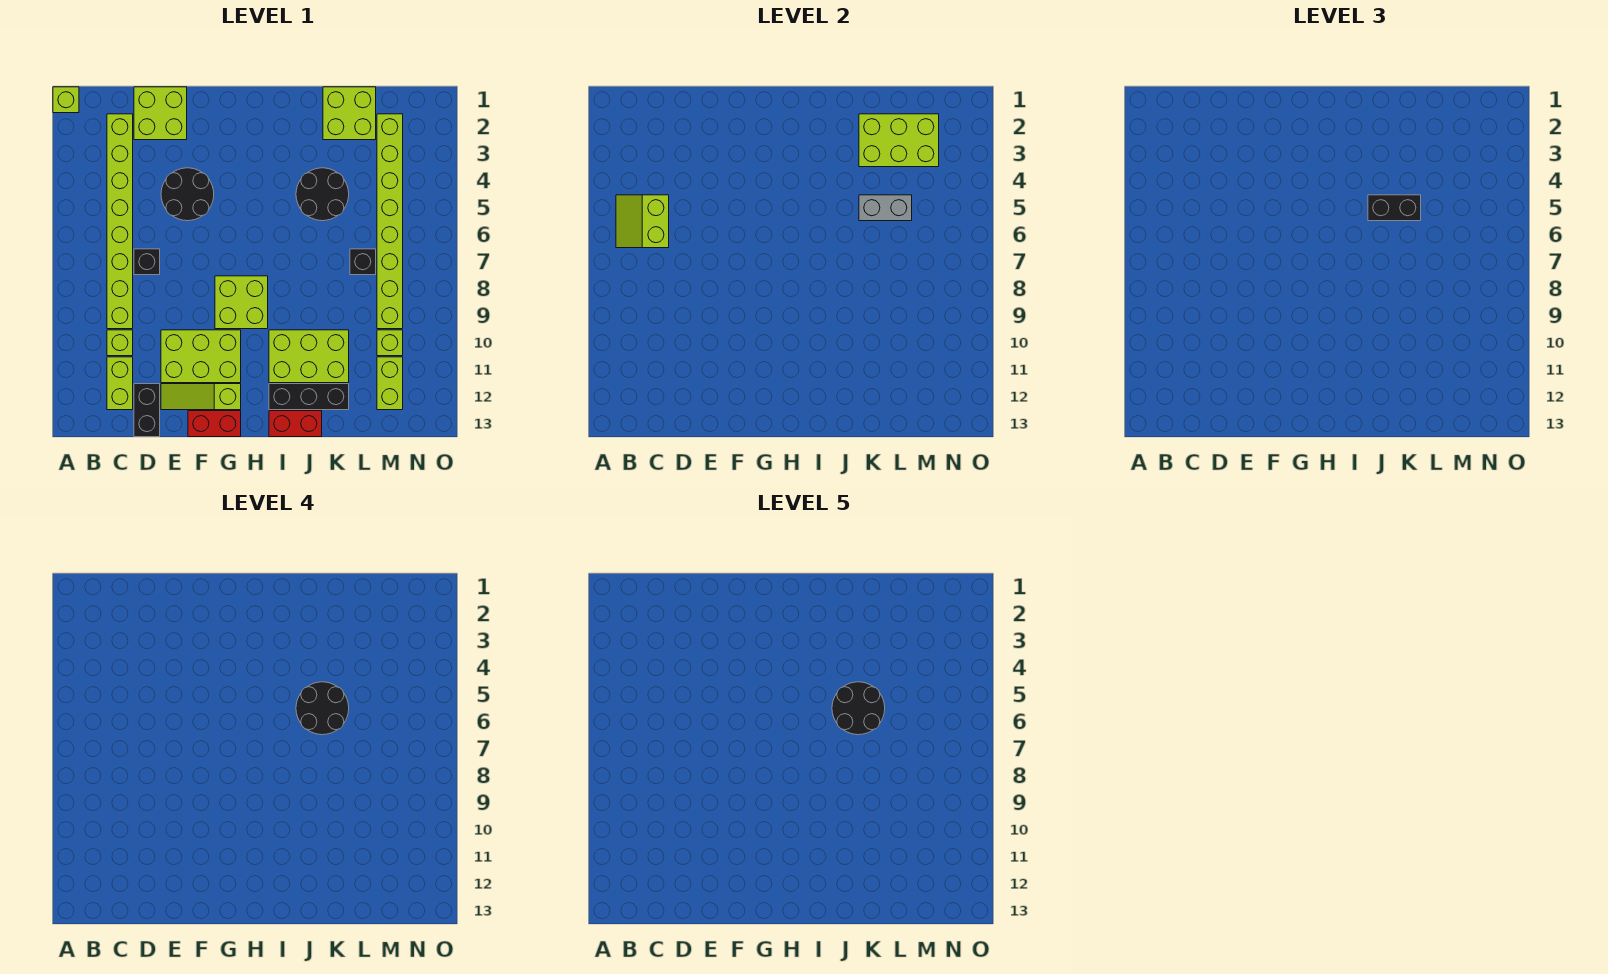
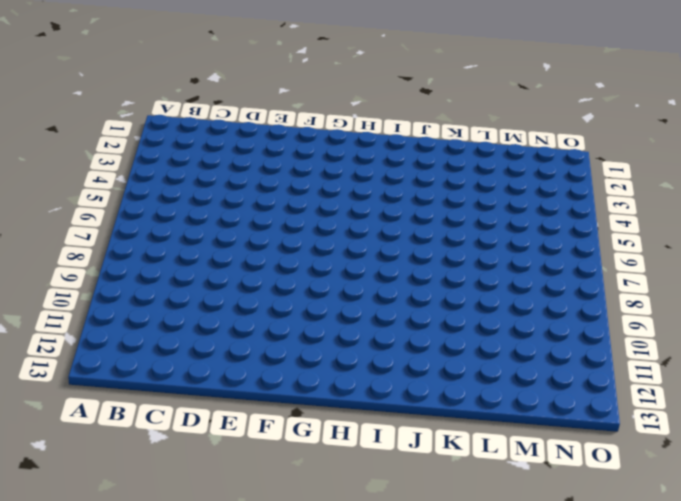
none -> lime 1x1 brick [53,87,79,113]
none -> lime 1x8 brick [107,114,133,329]
none -> lime 1x1 brick [107,330,133,356]

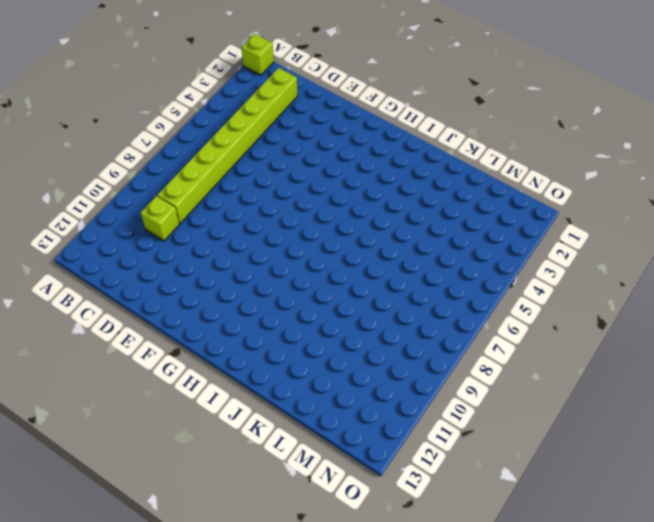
none -> lime 1x2 brick [107,357,133,410]
none -> lime 2x2 brick [134,87,187,140]
none -> black 1x1 brick [134,249,160,275]

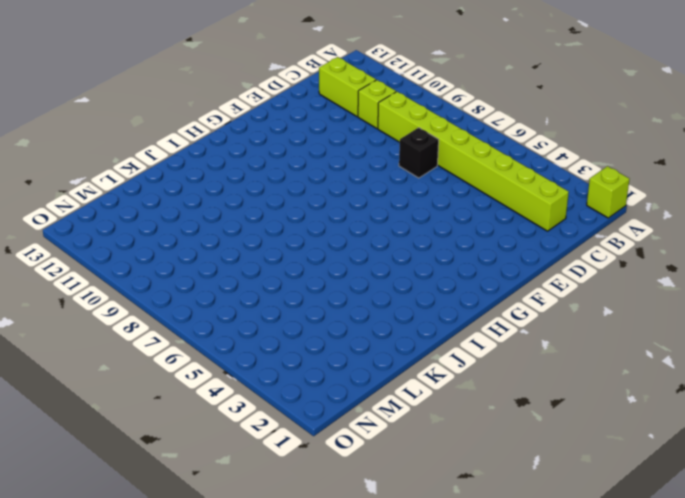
none -> lime 2x2 brick [134,87,187,140]
none -> black 1x2 brick [134,384,160,437]
none -> black 2x2 round brick [161,168,214,221]

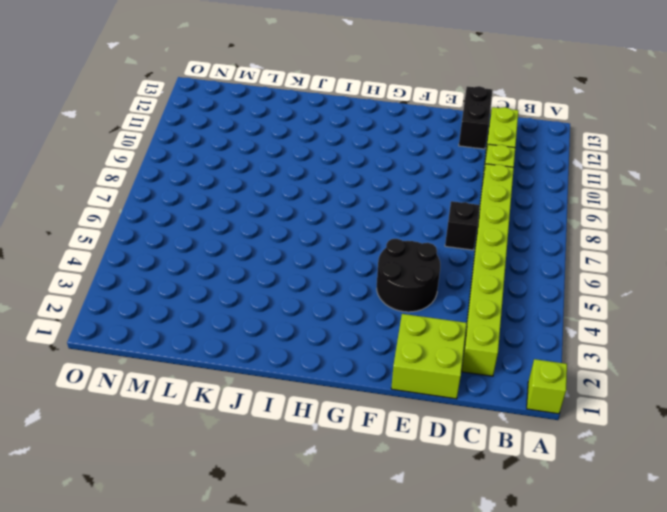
none -> lime 2x3 brick [161,330,241,383]
none -> lime 1x3 slope [161,384,241,410]
none -> red 1x2 brick [188,411,241,437]

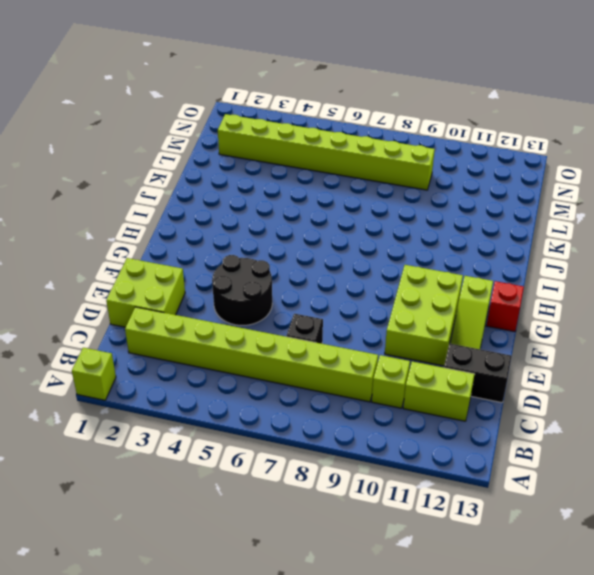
red 1x1 brick [487,281,524,332] -> red 1x2 brick [188,411,241,437]
none -> lime 2x2 brick [215,276,268,329]
none -> lime 2x3 brick [269,330,349,383]
none -> black 1x3 brick [269,384,349,410]

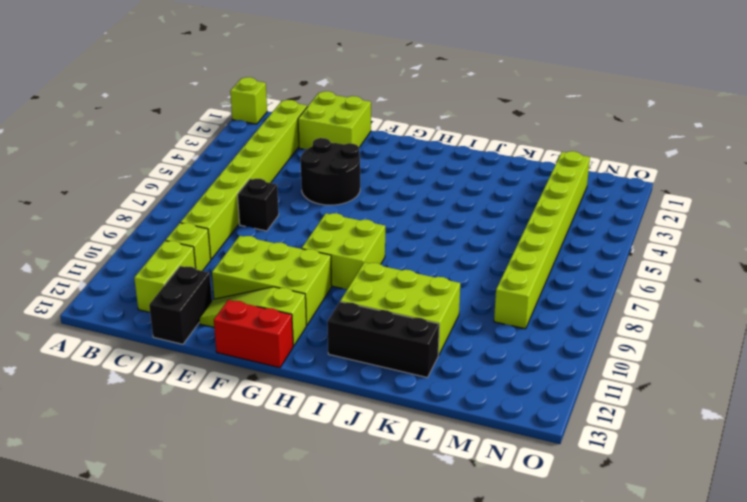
none -> red 1x2 brick [269,411,322,437]
none -> black 2x2 round brick [296,168,349,221]
none -> lime 2x2 brick [323,87,376,140]

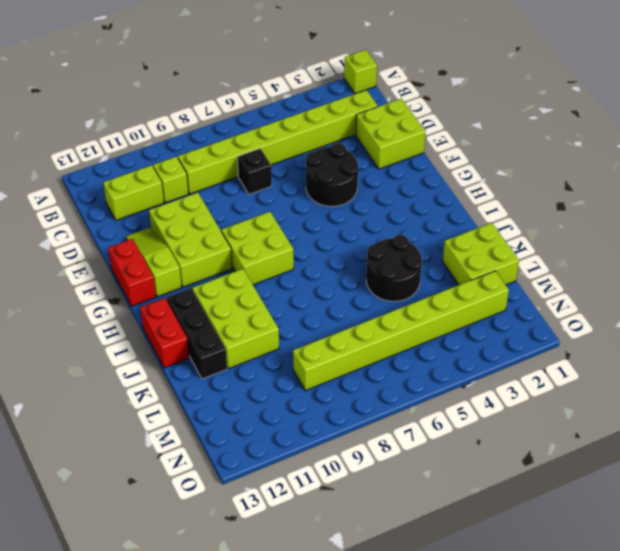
none -> black 1x2 brick [134,384,160,437]
none -> black 1x1 brick [350,249,376,275]
none -> lime 1x1 brick [377,330,403,356]

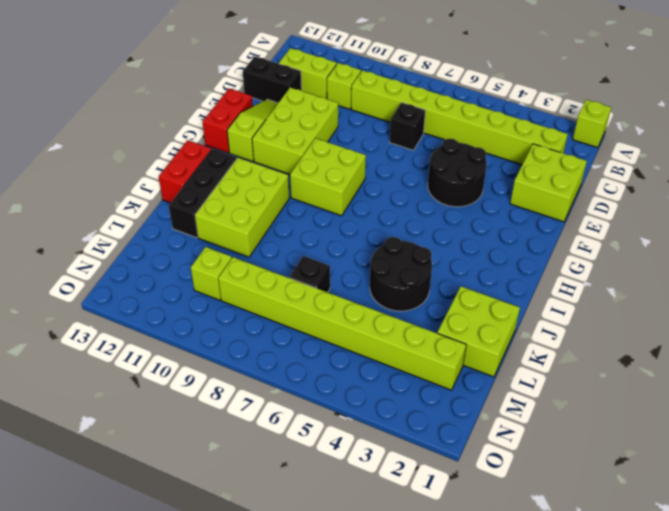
none -> lime 1x2 brick [377,357,403,410]
none -> lime 2x2 slope [616,195,669,248]
none -> lime 2x3 brick [859,114,939,167]

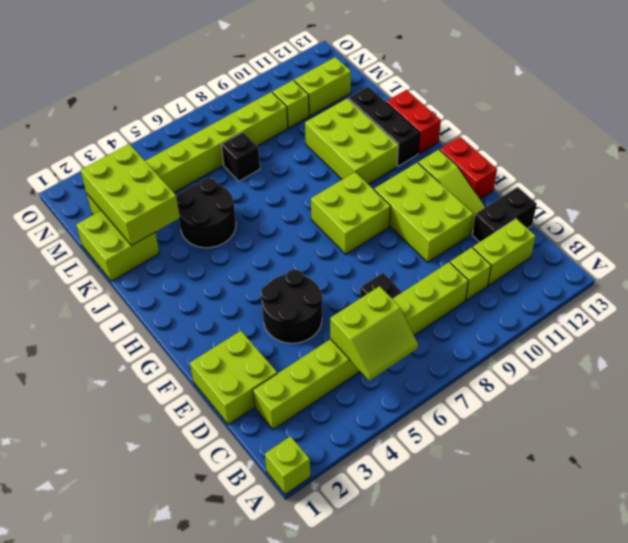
none -> grey 1x2 brick [859,195,912,221]
none -> black 1x2 brick [1368,195,1421,221]
none -> black 2x2 round brick [296,682,349,735]

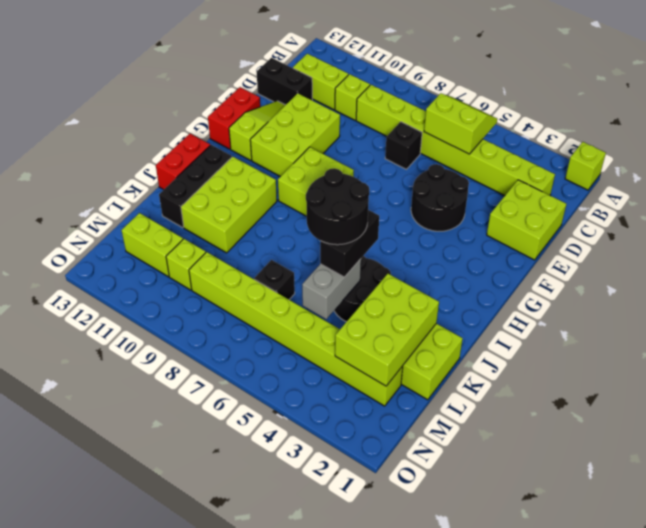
none -> black 2x2 round brick [832,682,885,735]

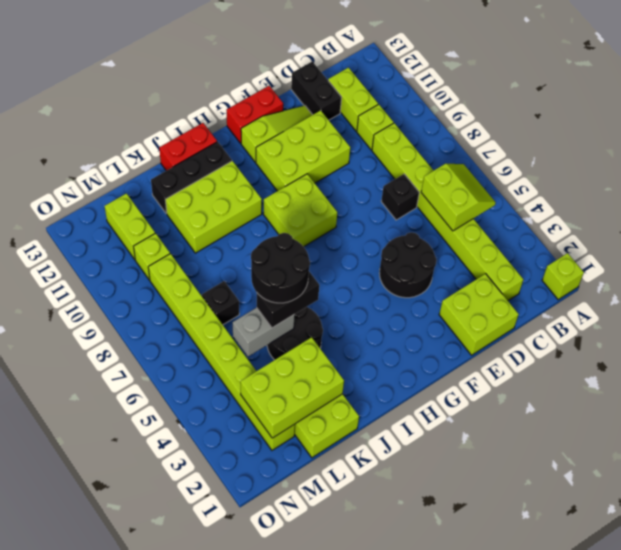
none -> black 2x2 round brick [832,682,885,735]

